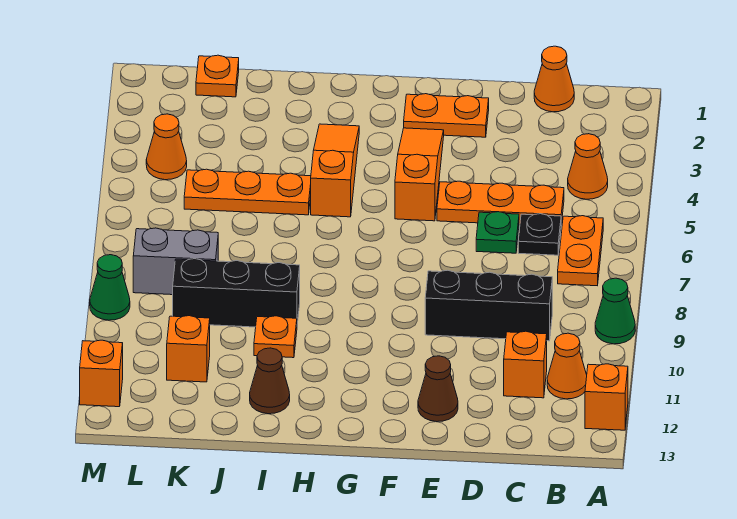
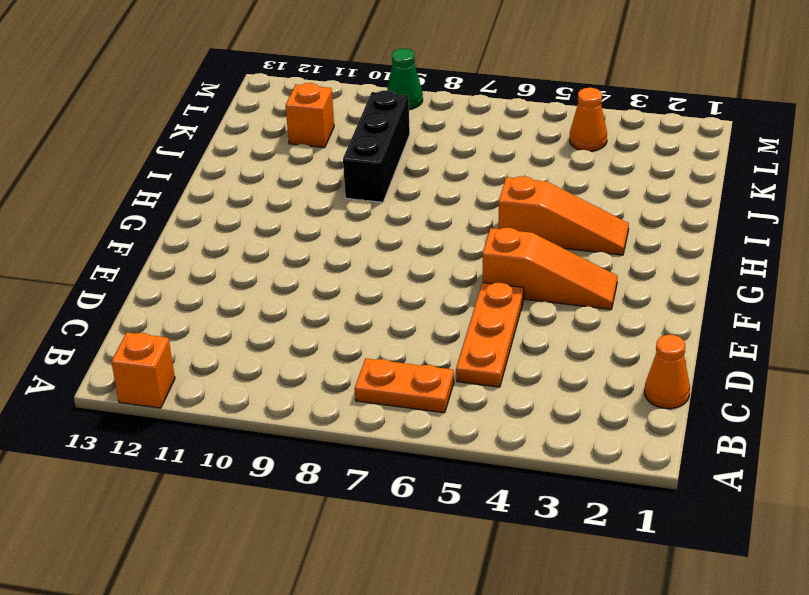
none -> green 1x1 cone [595,278,635,344]
none -> orange 1x1 cone [568,134,608,199]
none -> orange 1x1 cone [547,333,587,399]

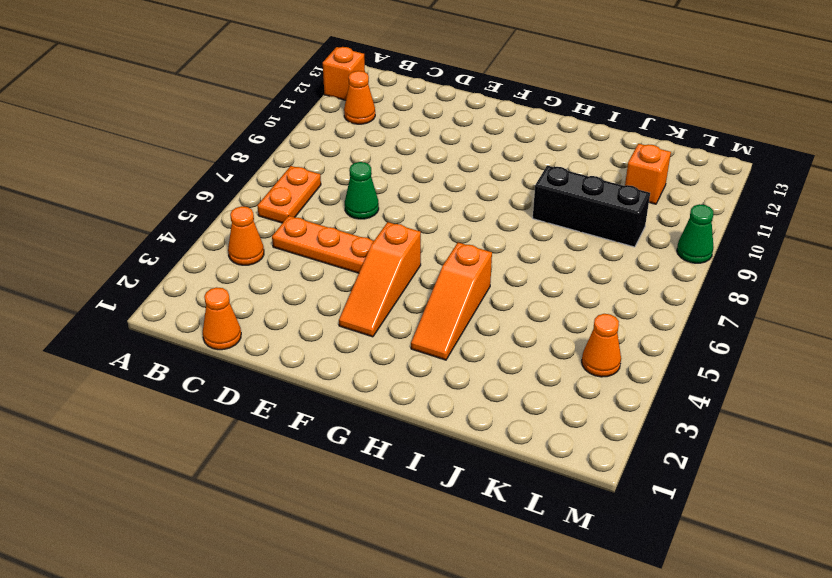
green 1x1 cone [345,162,379,219] -> green 1x1 cone moved to [595,278,635,344]
none -> black 1x1 plate [518,214,561,255]
none -> black 1x3 brick [425,270,552,341]
none -> orange 1x1 brick [504,331,547,398]

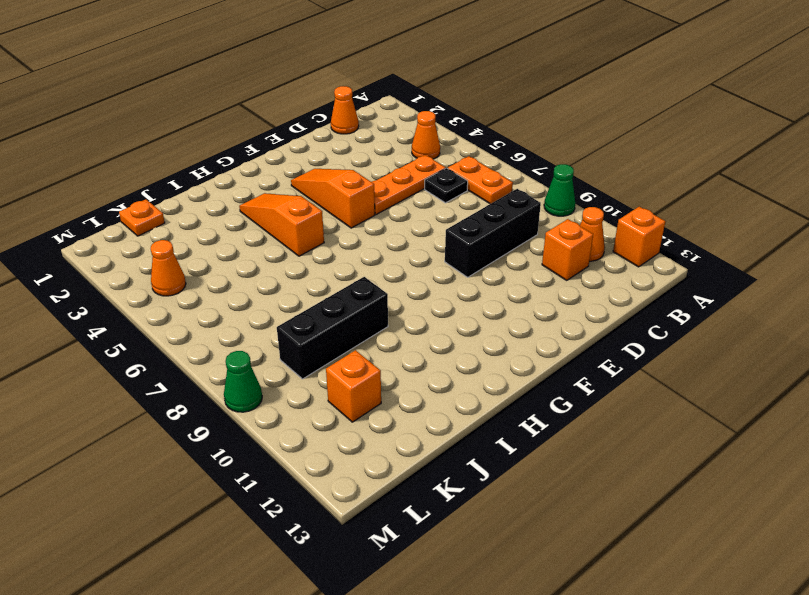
none -> green 1x1 plate [476,212,519,253]
none -> orange 1x2 plate [404,94,489,137]
none -> brown 1x1 cone [418,356,458,422]

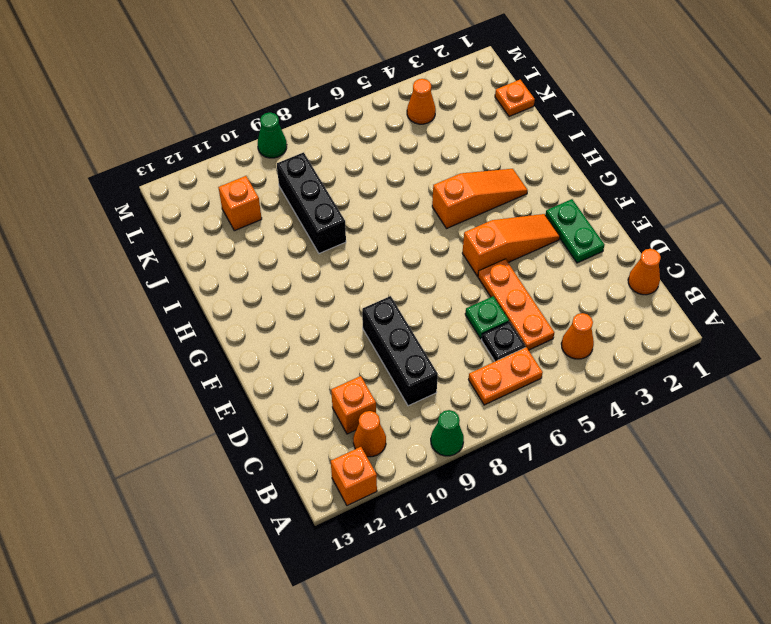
green 1x2 plate [546,199,605,263] -> orange 1x2 plate [404,94,489,137]
none -> brown 1x1 cone [418,356,458,422]
none -> orange 1x3 plate [184,169,311,215]
none -> orange 1x1 plate [254,316,297,358]

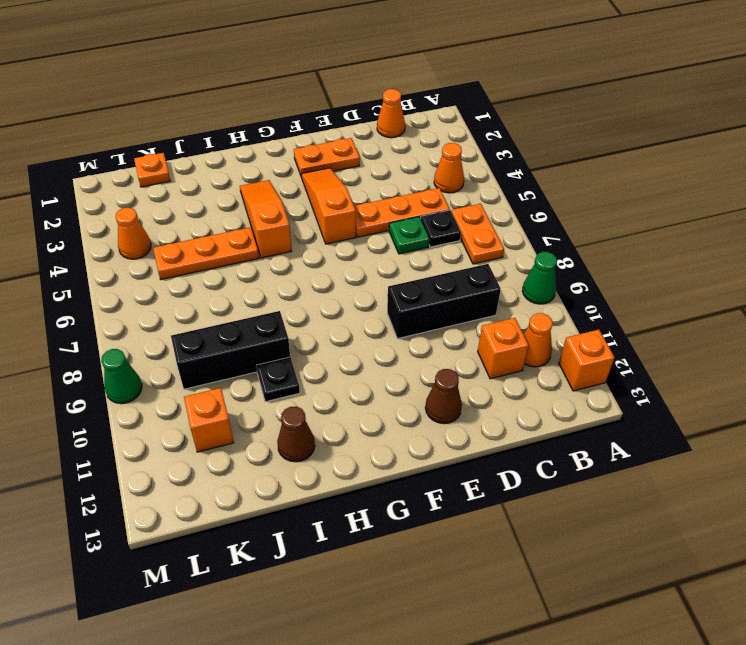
black 1x1 plate [256,357,300,402] -> orange 1x1 plate [254,316,297,358]
none -> grey 1x2 brick [133,228,218,295]
none -> orange 1x1 brick [80,340,123,407]

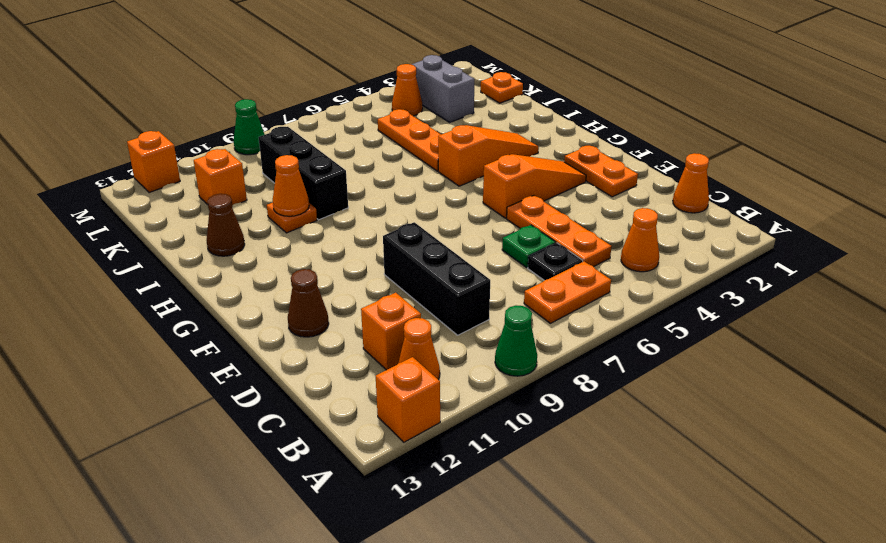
orange 1x1 cone [273,155,309,216] -> none
grey 1x2 brick [411,55,474,122] -> grey 1x2 brick moved to [133,228,218,295]

